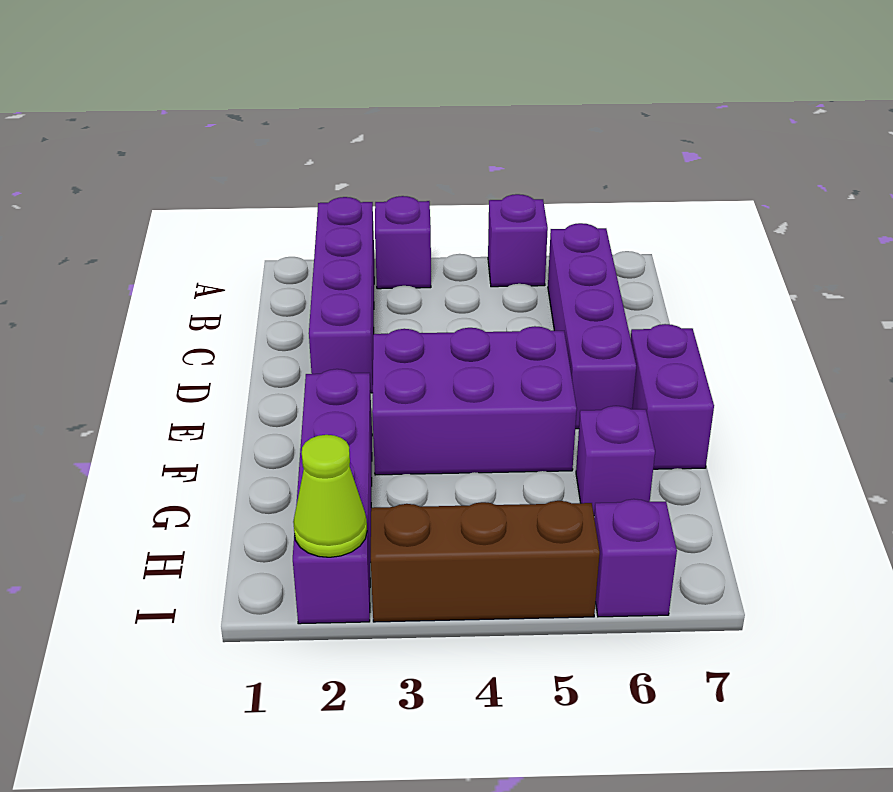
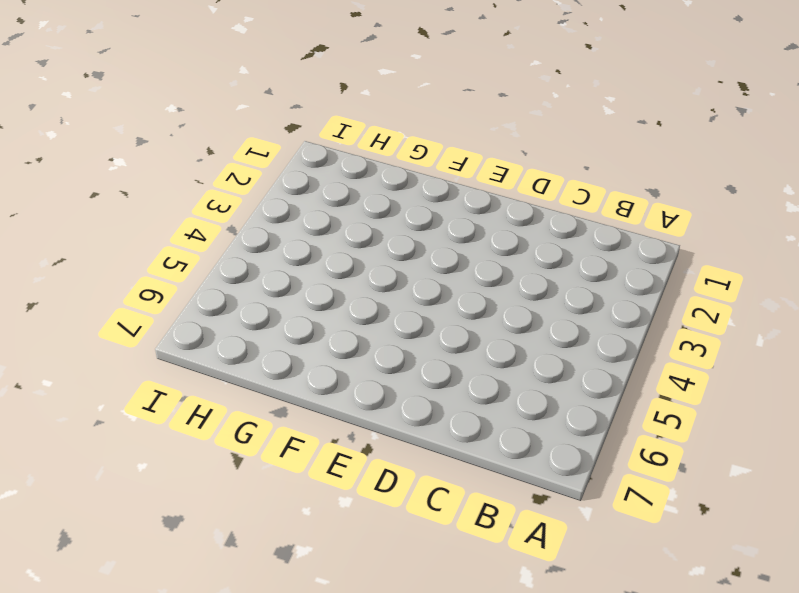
none -> purple 1x4 brick [309,197,374,393]
none -> purple 1x1 brick [375,196,431,289]

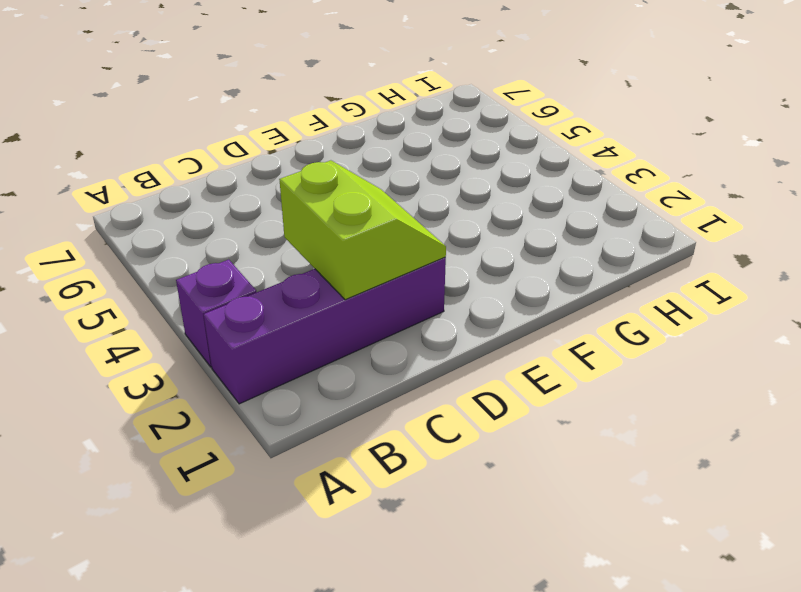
lime 2x2 slope [279,160,446,300] -> none
none -> purple 1x1 brick [488,194,548,287]
none -> purple 1x4 brick [548,223,636,429]

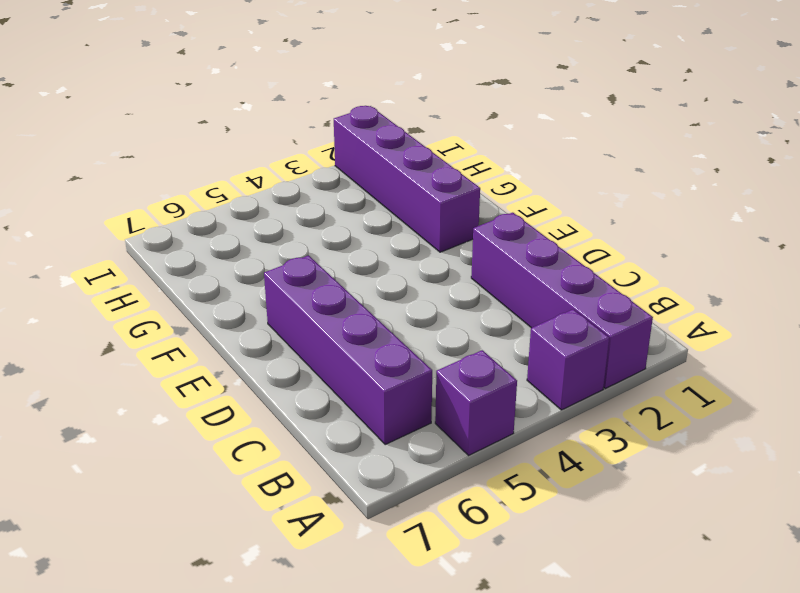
none -> purple 2x3 brick [372,326,577,475]
none -> purple 1x2 brick [631,324,714,469]

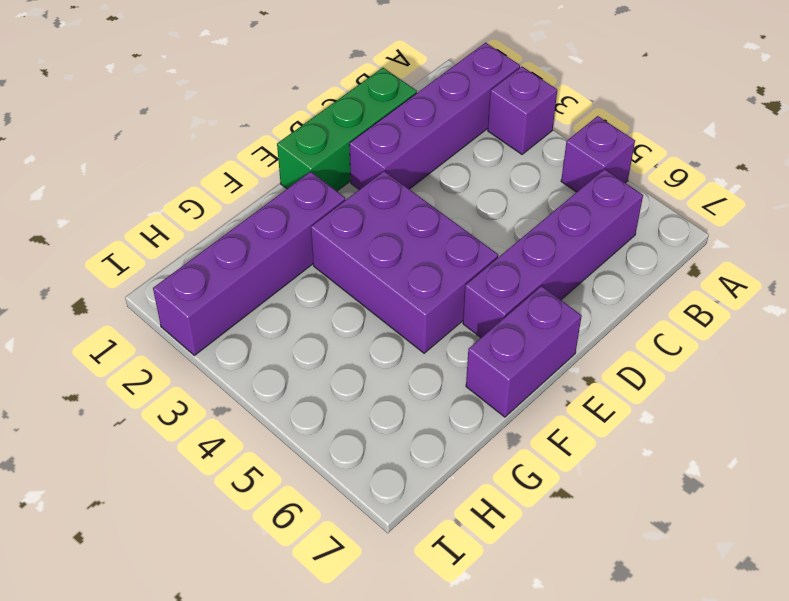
green 1x3 brick [277,68,417,191] -> none
none -> purple 1x1 brick [576,406,655,514]
none -> brown 1x3 brick [371,501,600,622]

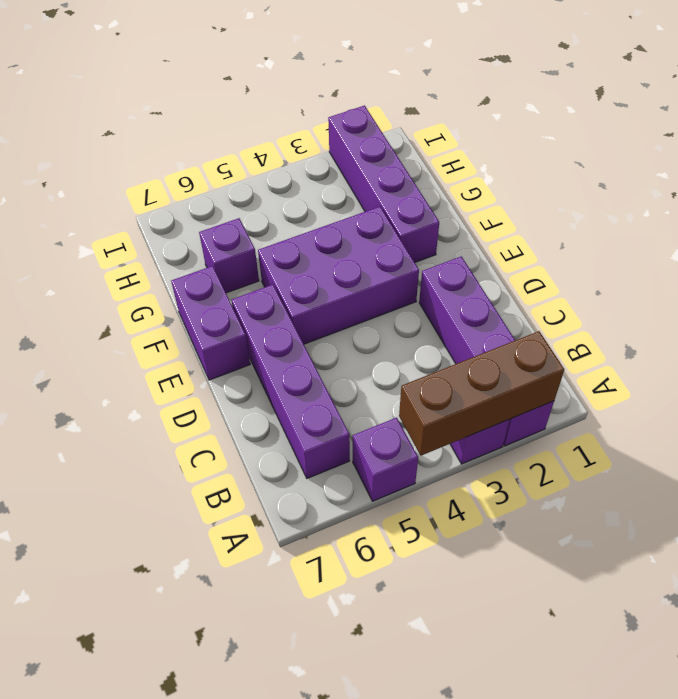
brown 1x3 brick [399,331,564,456] -> brown 1x3 brick moved to [371,501,600,622]
none -> purple 1x1 brick [594,499,677,617]
none -> lime 1x1 cone [293,435,367,557]

